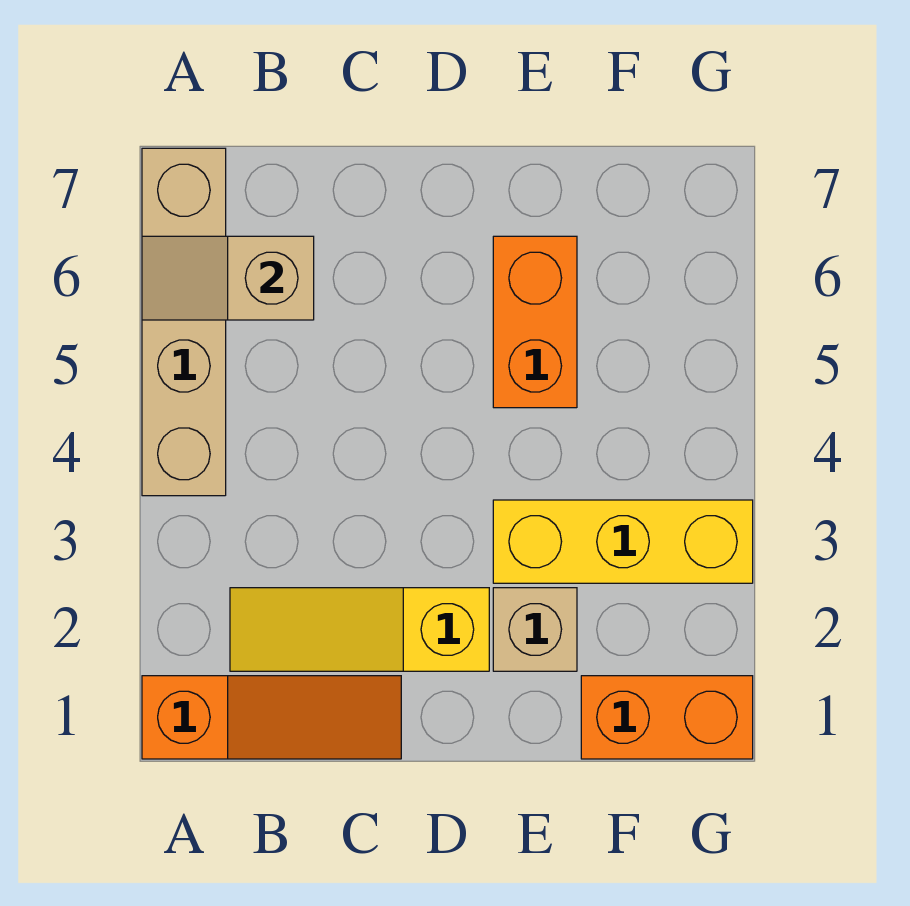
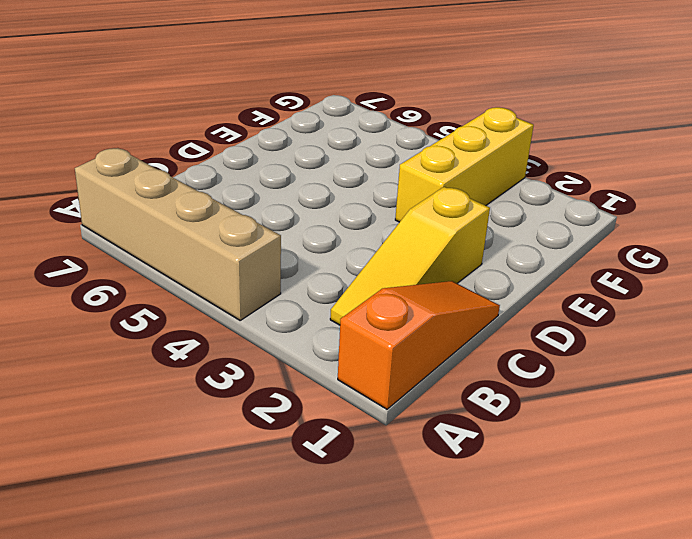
none -> tan 1x1 brick [493,588,577,671]
none -> orange 1x2 brick [493,236,577,408]

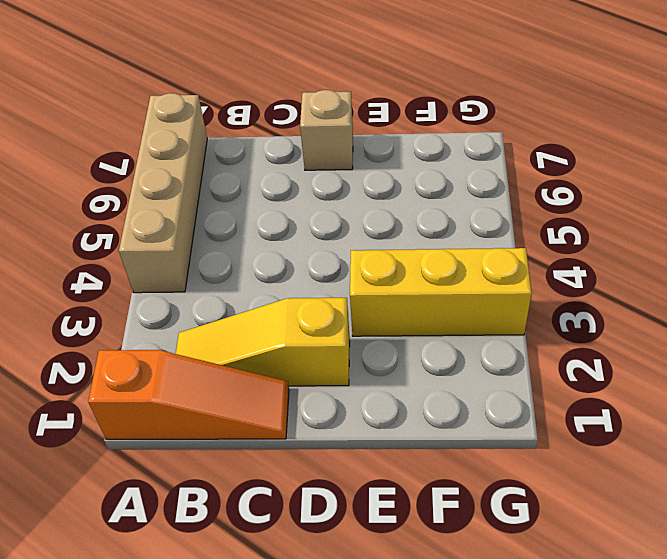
tan 1x1 brick [300,90,353,170] -> tan 1x1 brick moved to [493,588,577,671]
none -> orange 1x2 brick [493,236,577,408]
none -> orange 1x2 brick [581,676,753,759]

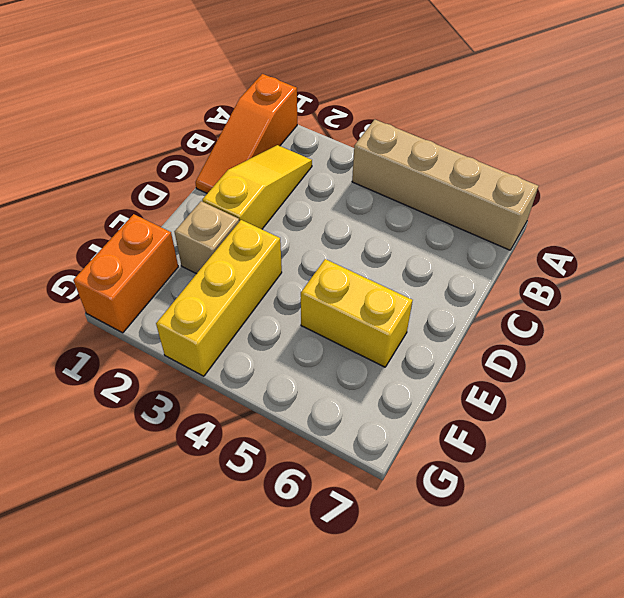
yellow 1x2 brick [301,259,413,367] -> orange 1x2 brick [493,236,577,408]
none -> tan 1x2 slope [142,236,314,320]

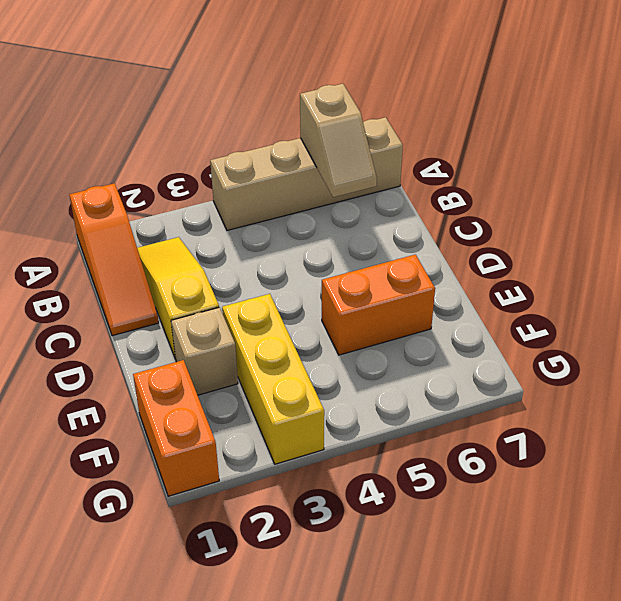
tan 1x2 slope [300,84,377,197] -> tan 1x2 slope turned to [142,236,314,320]

